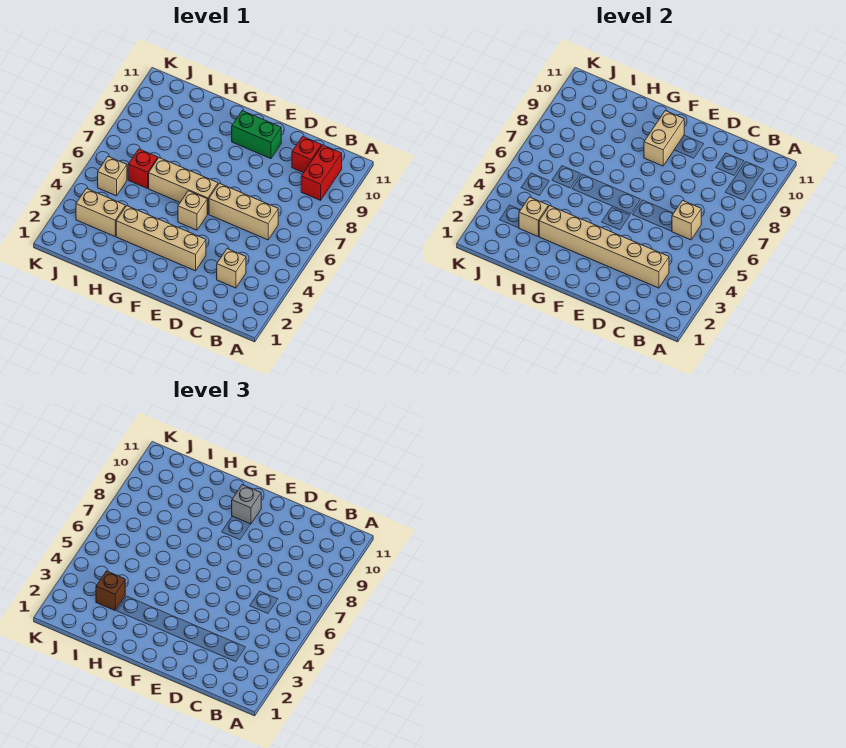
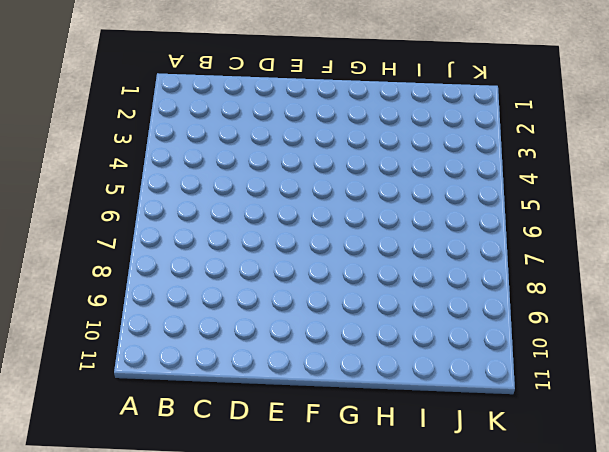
none -> red 1x2 brick [301,145,342,200]
none -> tan 1x1 brick [217,249,246,288]
none -> tan 1x3 brick [209,183,278,240]

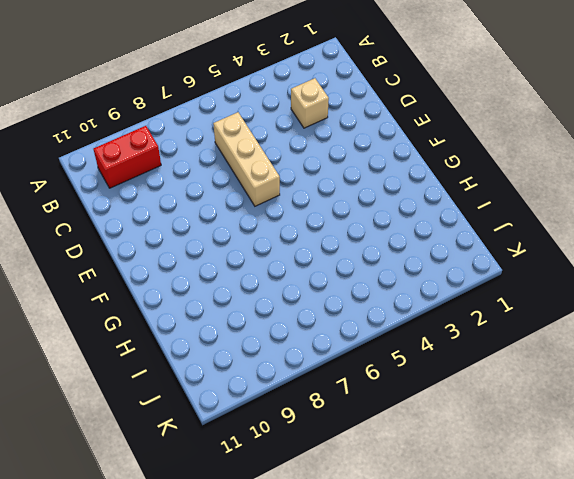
none -> red 1x1 brick [292,136,322,173]
none -> tan 1x4 brick [116,206,206,271]
none -> green 1x2 brick [232,111,281,159]

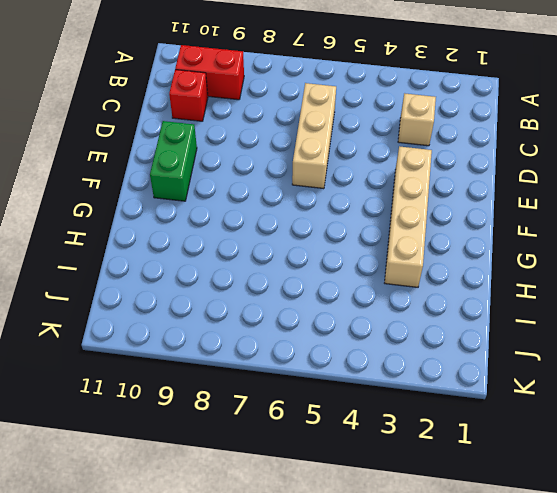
none -> tan 1x1 brick [178,191,207,230]
none -> tan 1x3 brick [149,158,218,214]
none -> tan 1x2 brick [76,188,125,236]

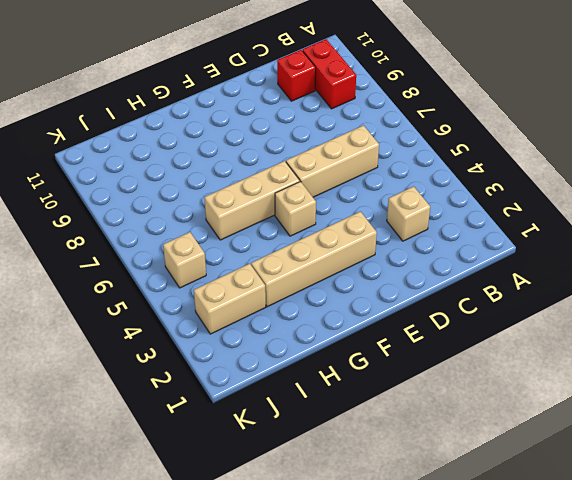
none -> green 1x2 brick [232,111,281,159]
none -> red 1x1 brick [128,149,158,188]
none -> tan 1x6 brick [539,206,669,288]

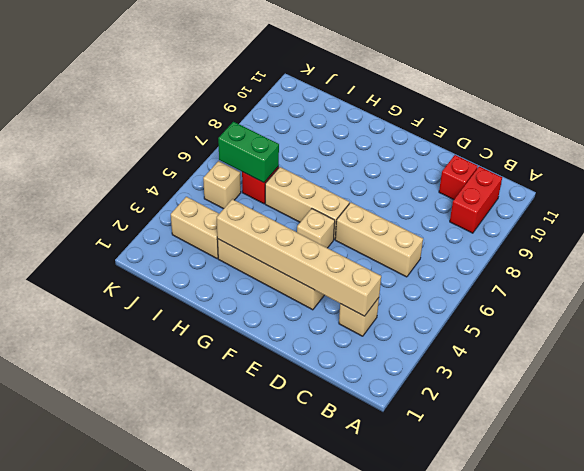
green 1x2 brick [218,122,279,183] -> green 1x2 brick moved to [232,111,281,159]
none -> tan 1x1 brick [672,201,701,240]
none -> tan 1x2 brick [644,111,684,166]
none -> tan 1x1 brick [519,197,548,236]

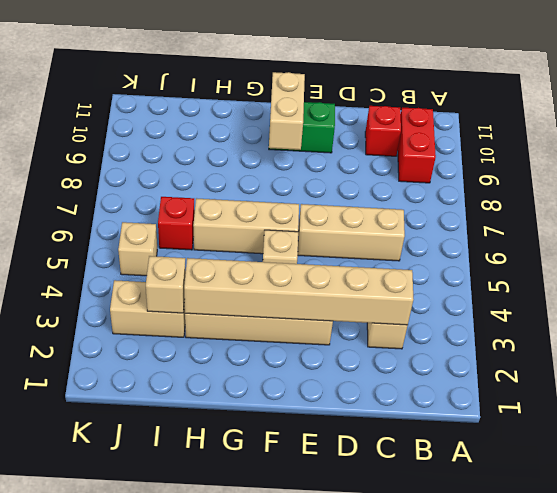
none -> tan 1x1 brick [672,201,701,240]
none -> grey 1x1 brick [232,485,261,524]
none -> brown 1x1 brick [96,571,125,610]

